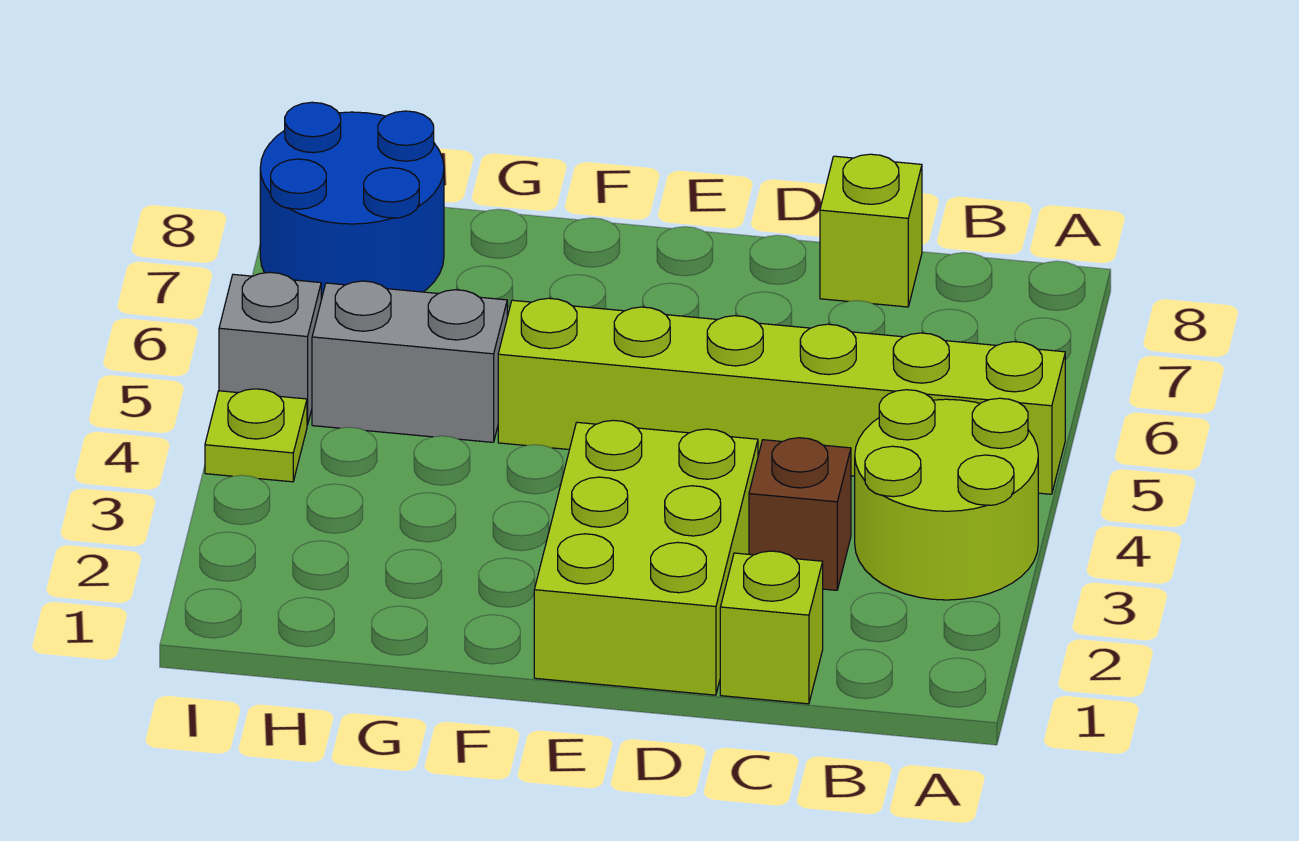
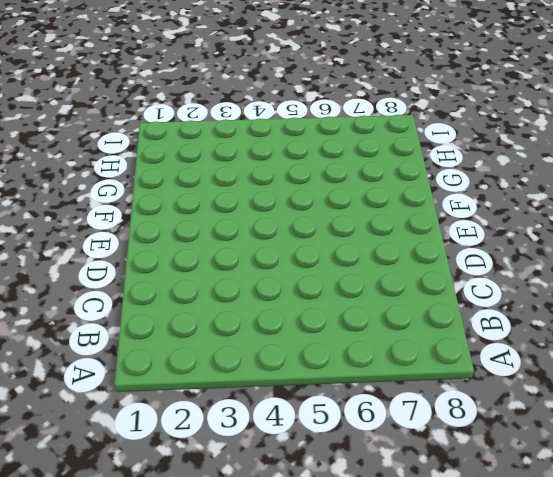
none -> lime 2x2 round brick [855,390,1038,600]
none -> lime 1x6 brick [498,298,1065,494]

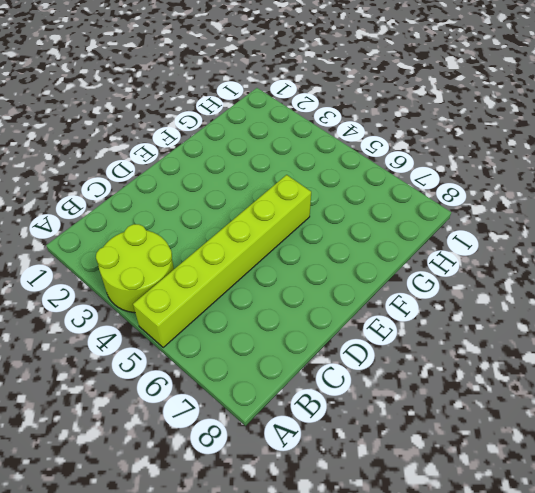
none -> lime 1x1 brick [720,551,823,704]
none -> brown 1x1 brick [749,438,851,590]

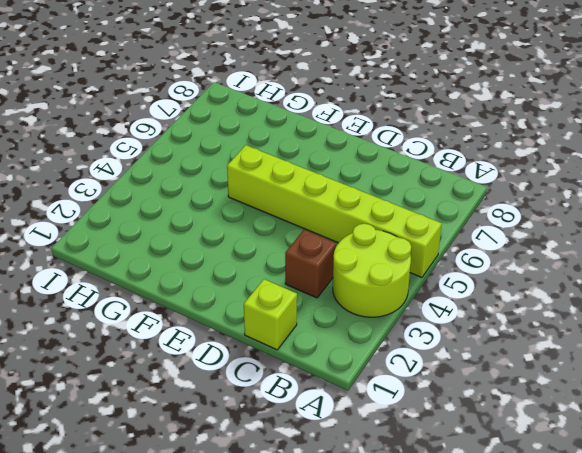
none -> lime 1x1 brick [820,154,922,307]
none -> lime 2x3 brick [534,420,758,695]

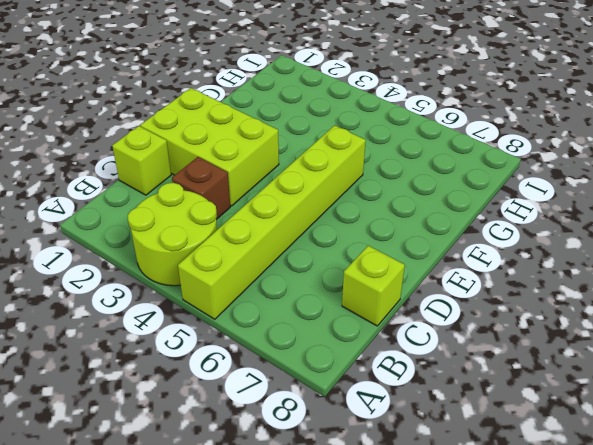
none -> grey 1x2 brick [312,281,507,442]
none -> blue 2x2 round brick [260,102,444,299]

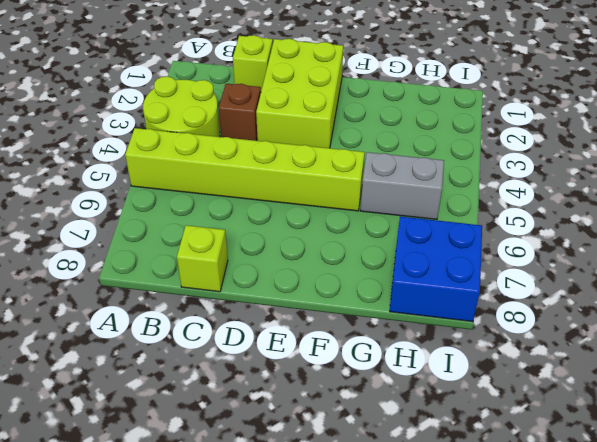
blue 2x2 brick [390,216,482,322] -> blue 2x2 round brick [260,102,444,299]
none -> lime 1x1 plate [205,389,307,482]
none -> grey 1x1 brick [219,272,321,425]

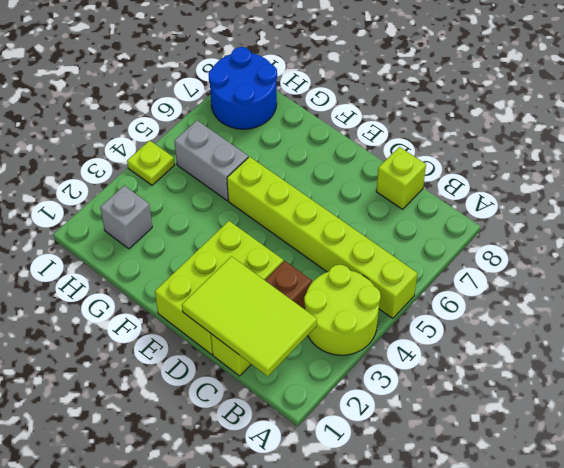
lime 2x3 tile [182,256,317,376] -> none
grey 1x1 brick [100,186,152,249] -> grey 1x1 brick moved to [219,272,321,425]

